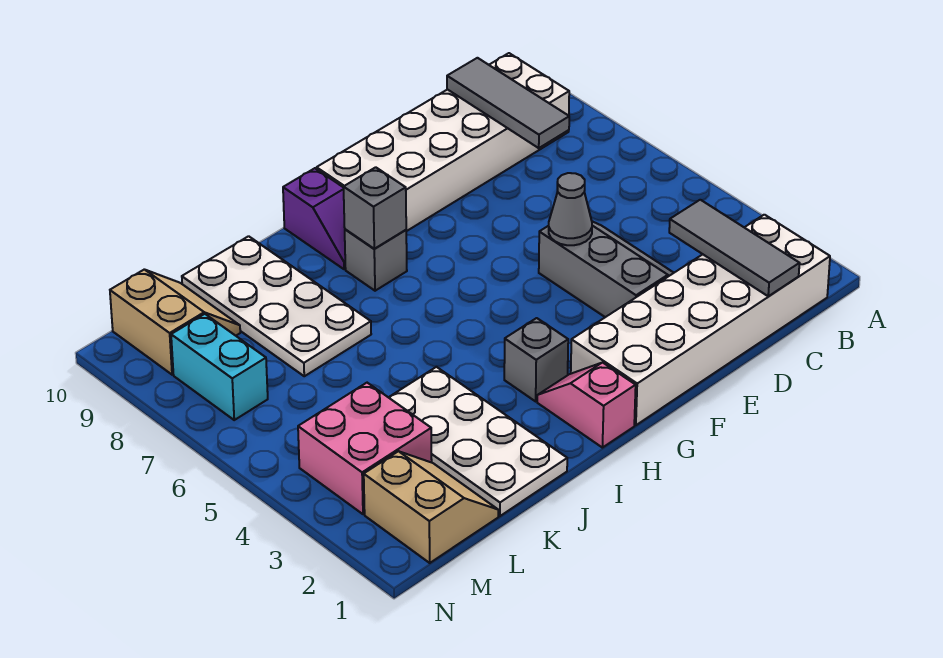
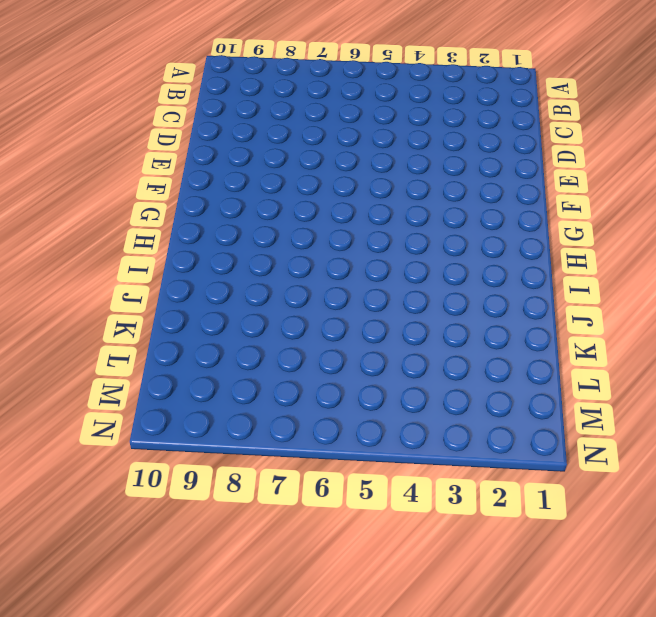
none -> white 2x6 brick [571,215,830,425]
none -> white 2x6 brick [317,53,569,231]
none -> grey 2x3 slope [539,221,674,317]

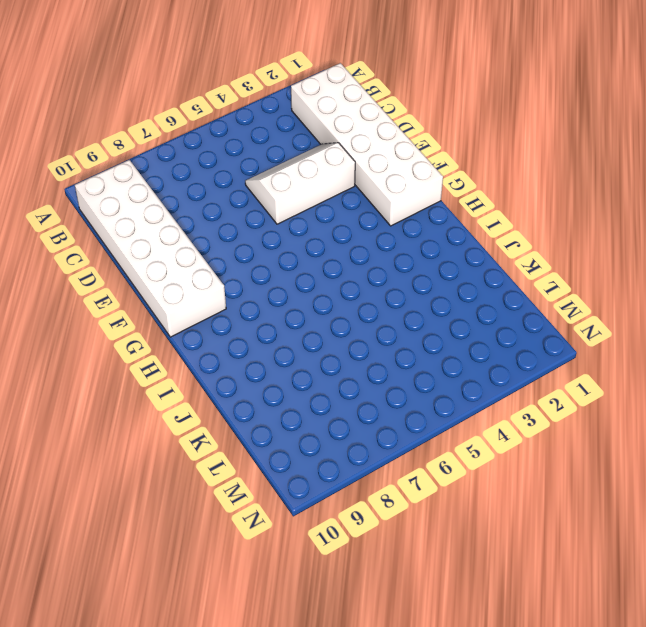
white 2x3 slope [245,143,355,224] -> grey 2x3 slope [539,221,674,317]
none -> pink 1x2 slope [537,363,636,448]
none -> grey 1x1 brick [504,318,568,401]
none -> grey 1x1 brick [345,229,407,291]

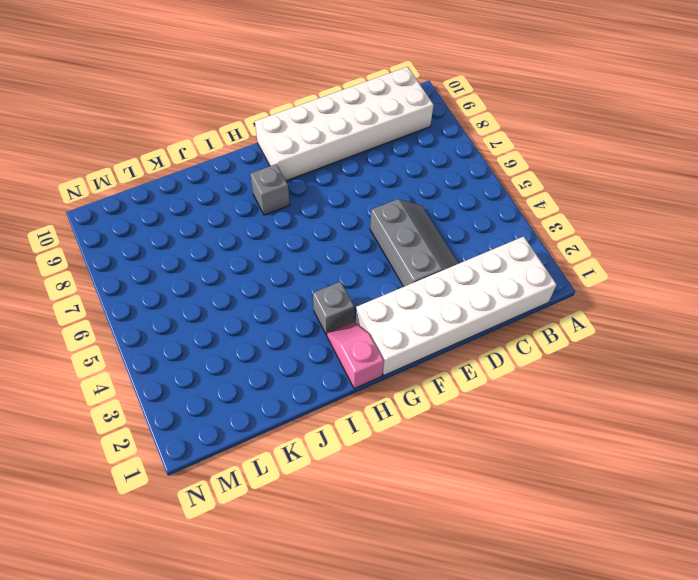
none -> purple 1x2 slope [283,168,346,269]
none -> white 2x4 plate [389,367,567,516]
none -> white 2x4 plate [182,236,371,376]

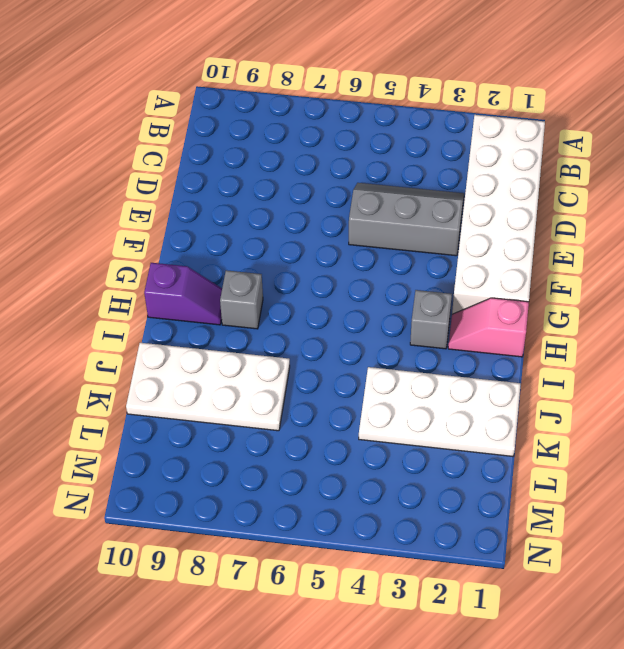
none -> white 2x6 brick [317,53,569,231]
none -> tan 2x2 slope [364,451,498,563]
none -> pink 2x2 brick [298,383,432,514]

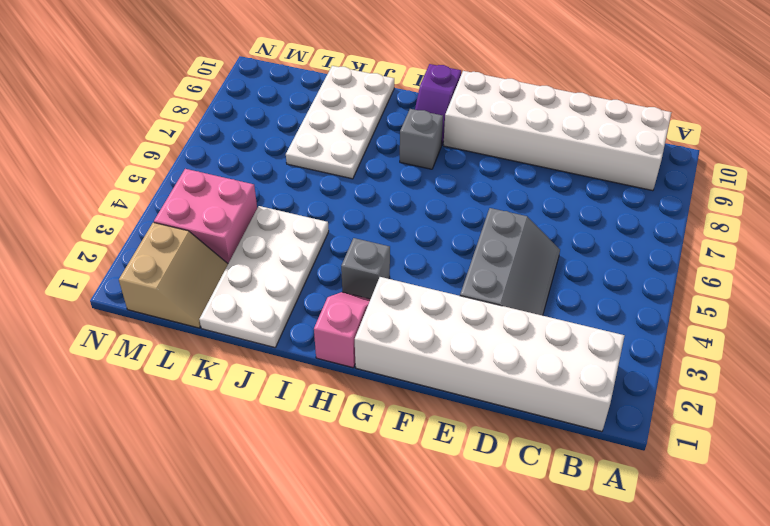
none -> tan 2x2 slope [110,269,240,375]
none -> cyan 1x2 brick [171,314,268,420]
none -> grey 1x3 tile [669,200,799,296]

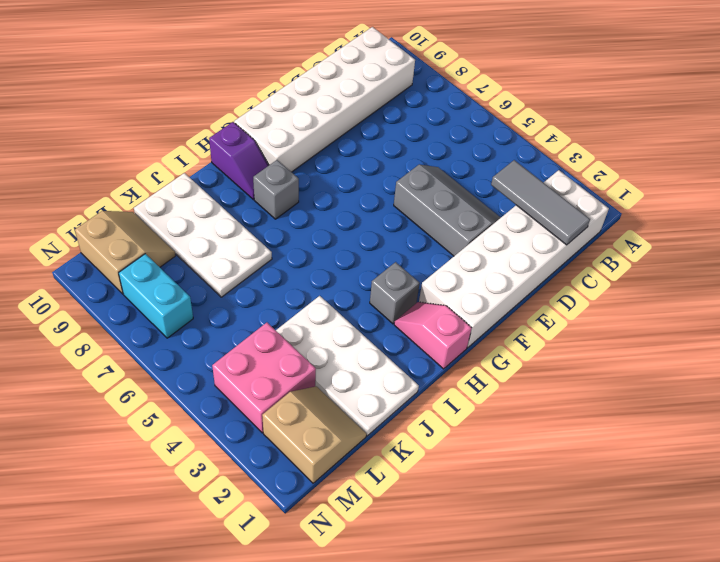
none -> grey 1x3 tile [447,58,569,148]
none -> grey 1x1 cone [549,173,592,245]
none -> grey 1x1 brick [344,167,406,249]

